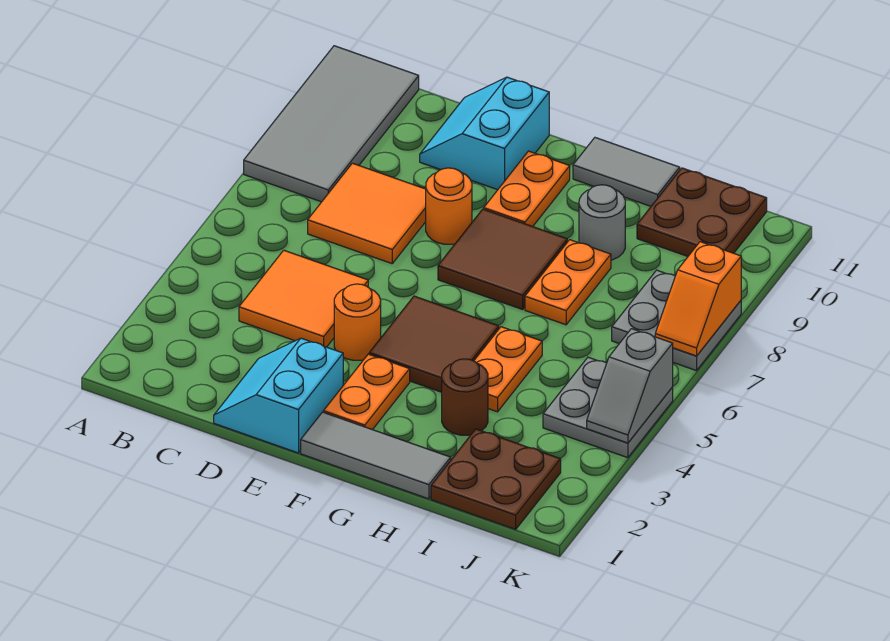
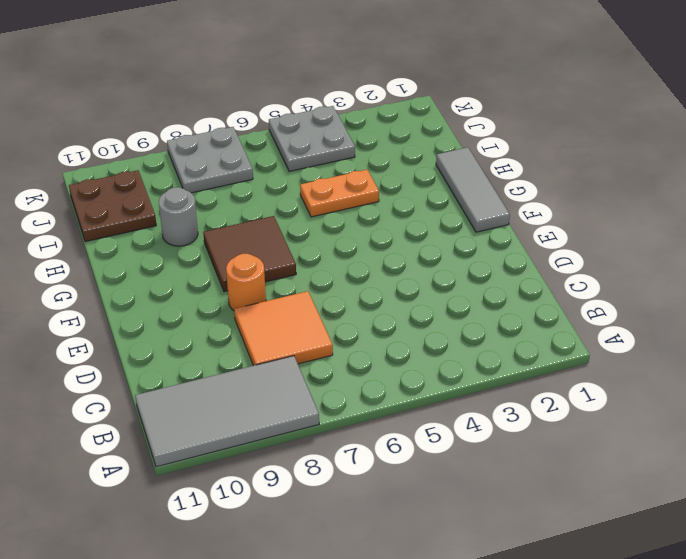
none -> orange 2x2 tile [239,250,368,347]
none -> cyan 2x2 slope [214,338,343,453]
none -> cyan 2x2 slope [420,77,549,190]

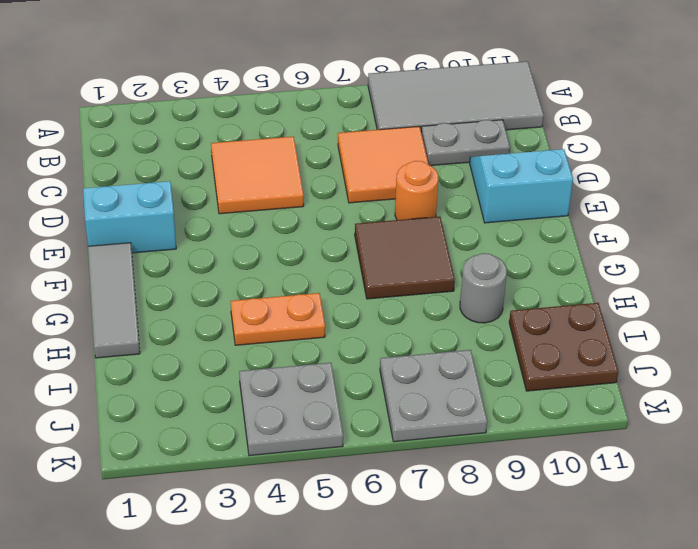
grey 1x2 plate [421,120,510,166] -> none
none -> orange 1x1 round brick [334,284,381,360]
none -> orange 1x2 plate [323,354,410,430]
none -> brown 2x2 tile [369,296,499,392]

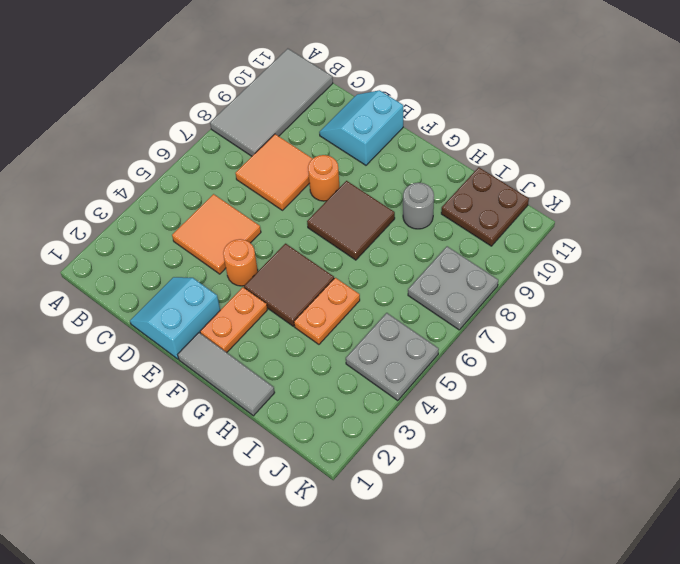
none -> orange 1x2 plate [484,151,570,227]
none -> grey 1x2 tile [573,138,680,206]
none -> brown 1x1 round brick [442,359,488,435]

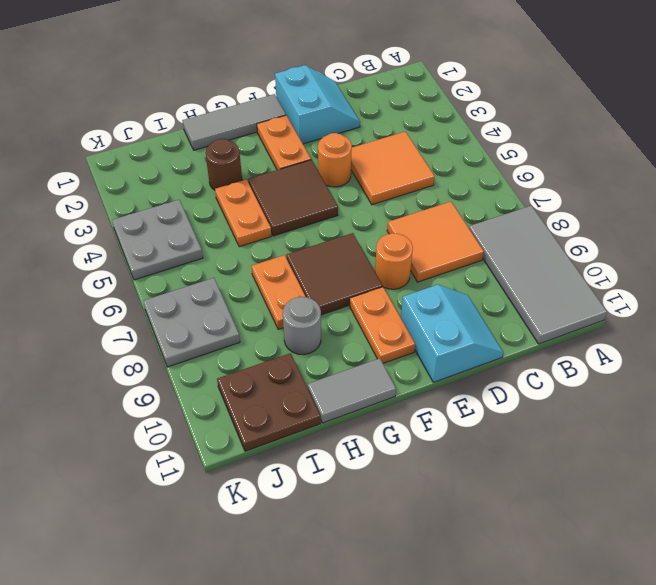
none -> brown 2x2 plate [431,429,561,529]
none -> grey 1x2 slope [587,329,673,443]
none -> orange 1x2 slope [655,242,741,356]

